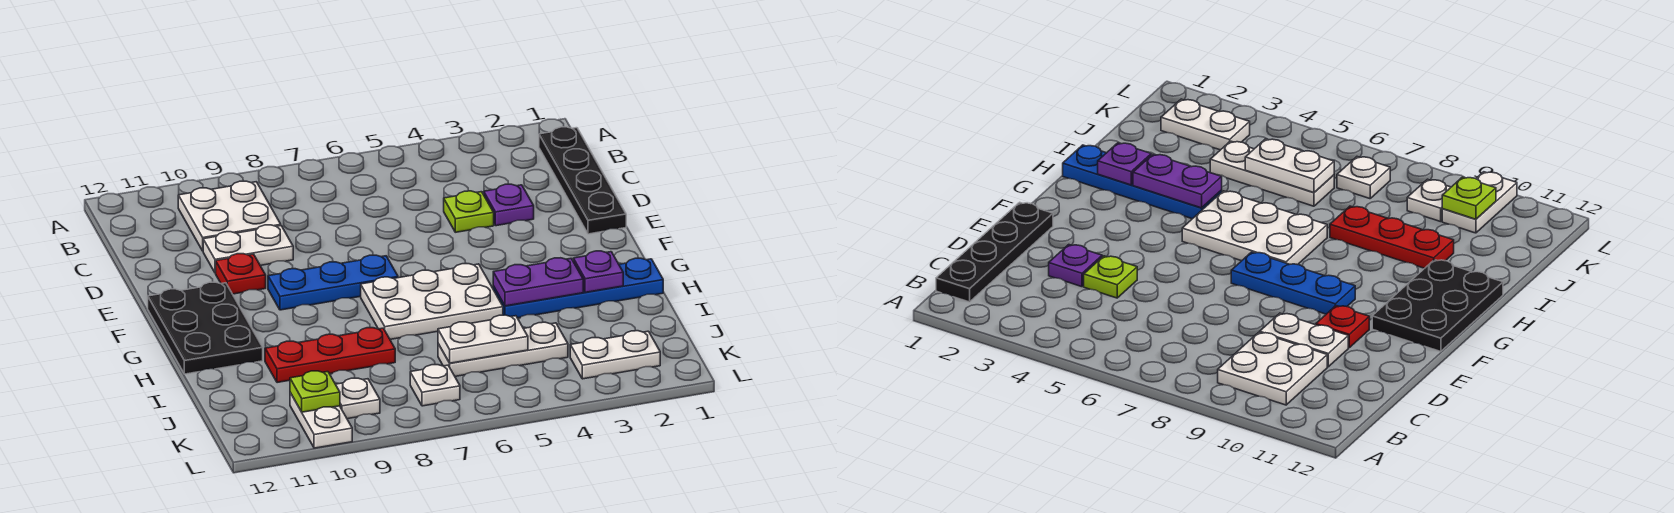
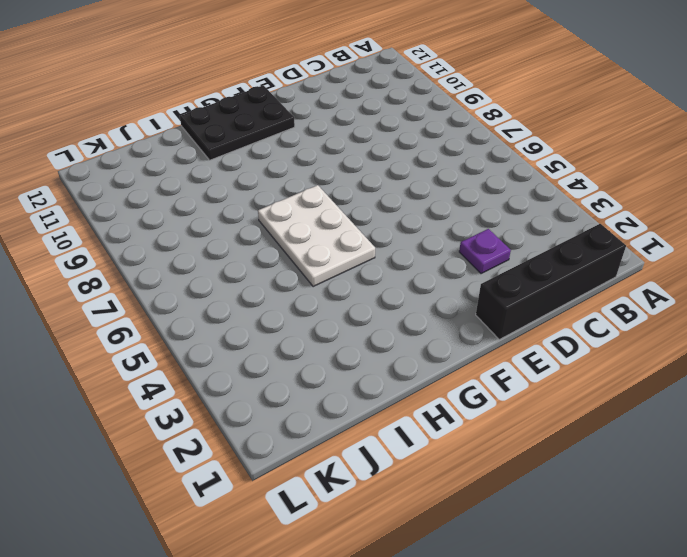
black 1x4 brick [476,224,626,339] -> black 1x4 plate [539,127,626,234]
none -> white 2x2 plate [178,181,281,251]
none -> lime 1x1 plate [444,191,494,232]
none -> white 1x2 plate [203,225,293,273]

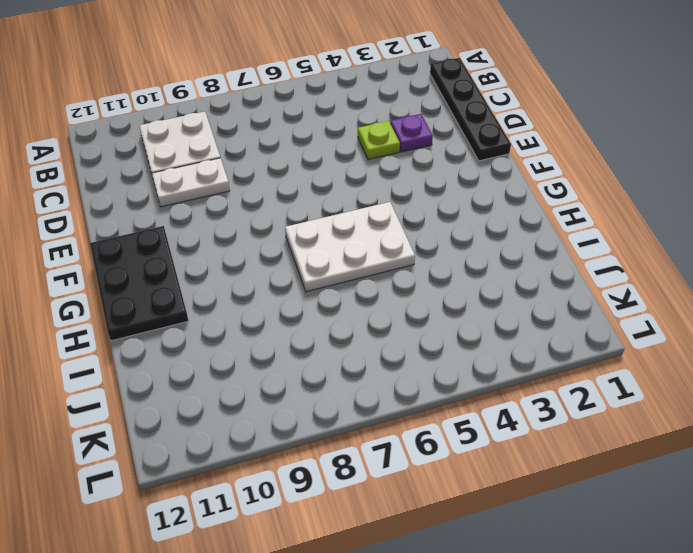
none -> red 1x1 plate [216,254,266,294]
none -> blue 1x3 plate [268,255,398,310]
none -> blue 1x4 plate [493,258,663,318]

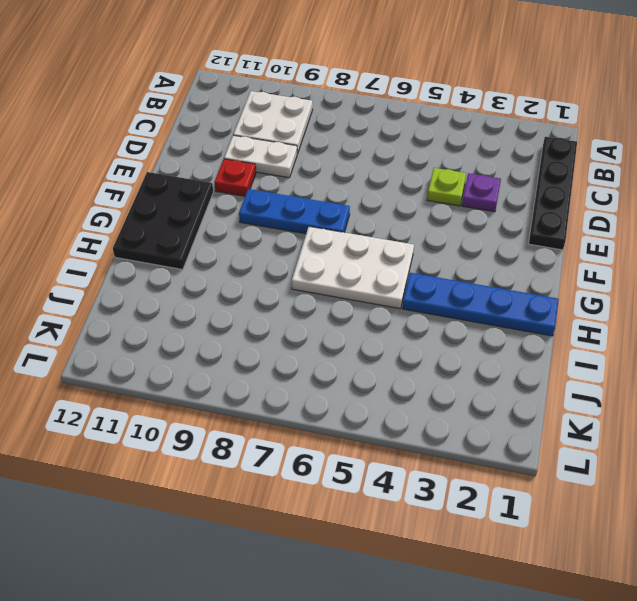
none -> red 1x3 plate [265,328,395,383]
none -> white 1x3 plate [438,322,568,376]
none -> white 1x2 plate [570,331,660,379]

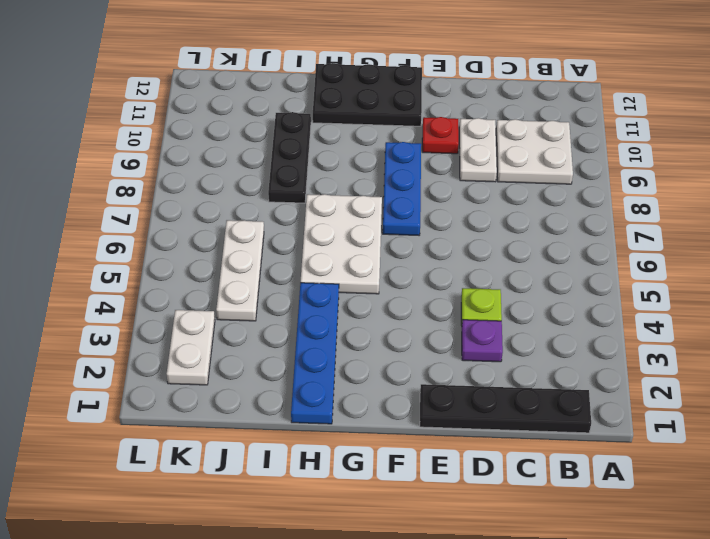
black 1x3 plate [268,112,311,203] -> red 1x3 plate [265,328,395,383]
none -> white 1x1 plate [410,365,460,406]
none -> white 1x1 plate [336,378,380,419]
none -> white 1x2 plate [290,393,352,448]

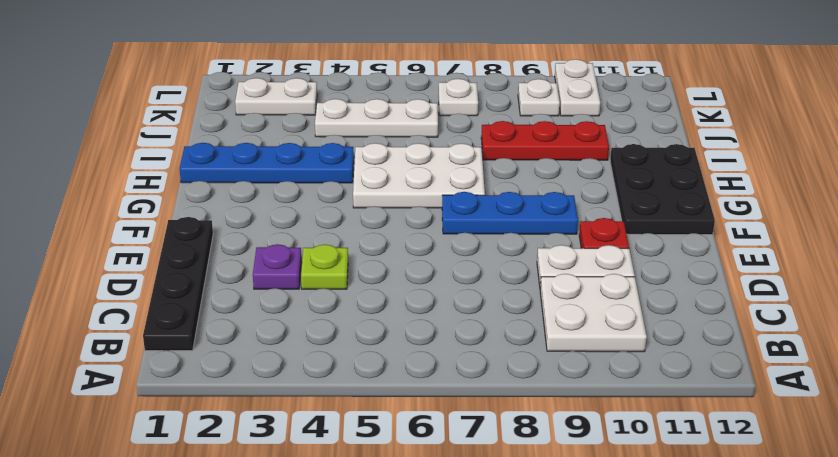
none -> purple 1x1 plate [573,251,623,292]
none -> purple 1x2 plate [493,258,583,306]
none -> white 1x2 plate [438,315,528,363]

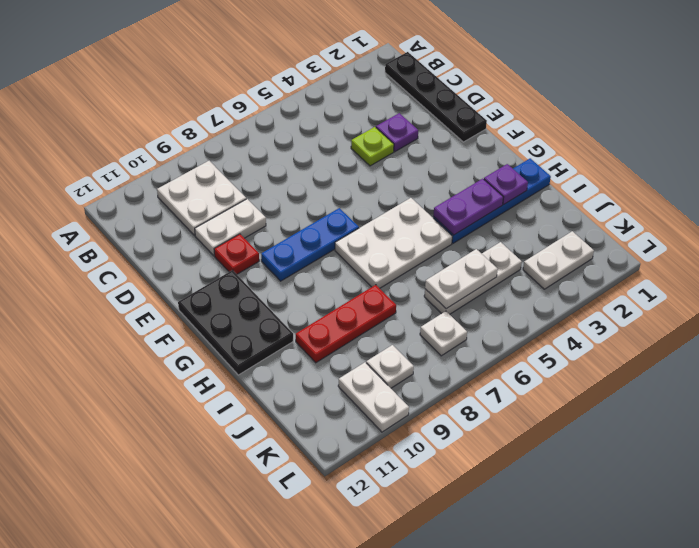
none -> lime 1x1 plate [290,371,340,412]

